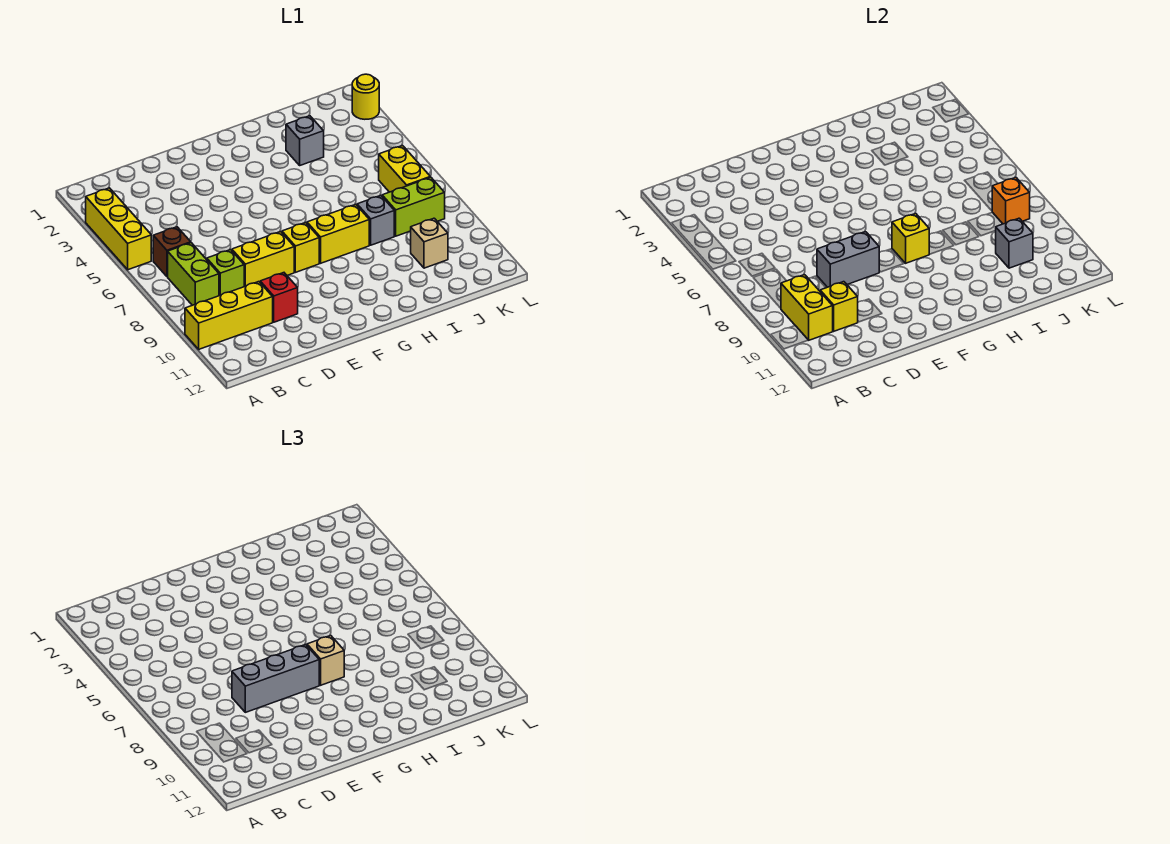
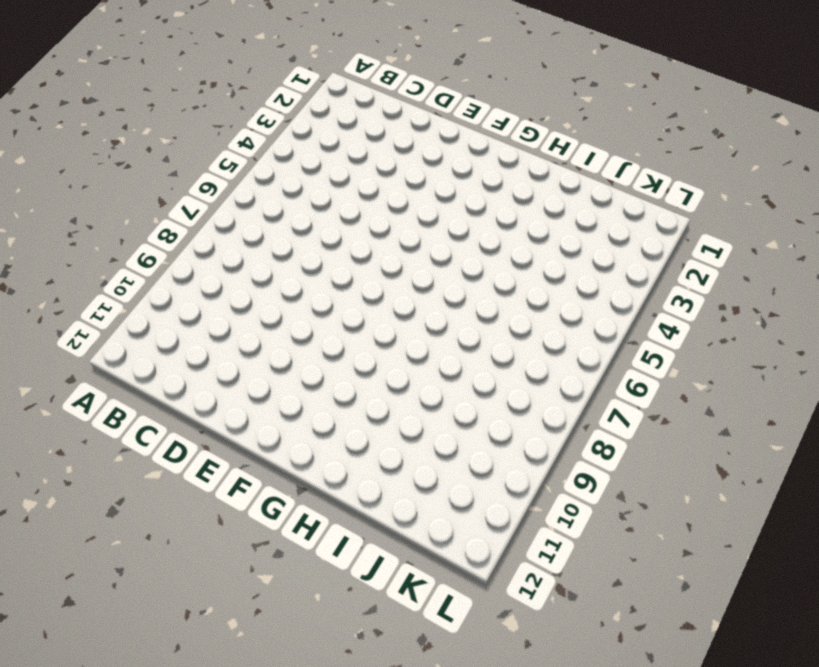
none -> yellow 1x3 brick [86,188,151,270]
none -> yellow 1x3 brick [185,282,273,349]
none -> brown 1x1 brick [153,227,191,277]

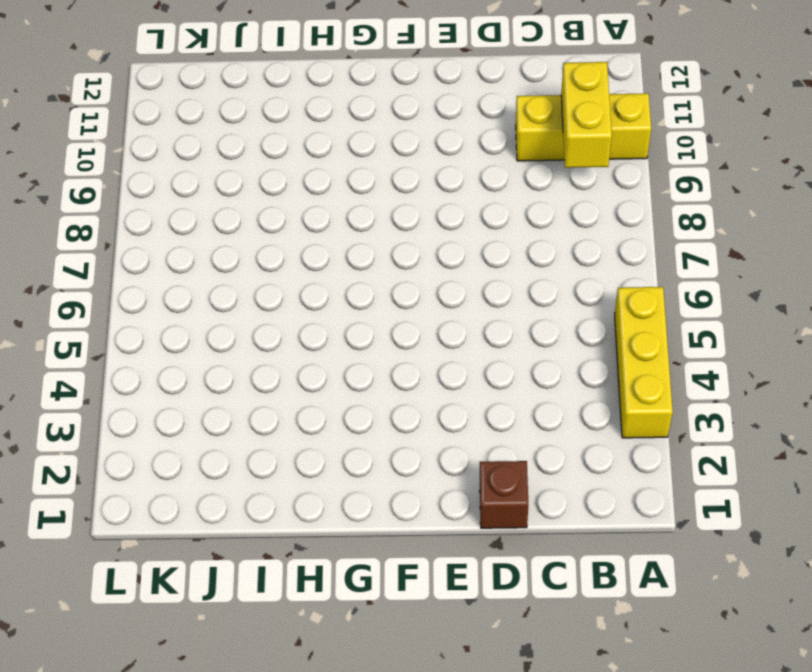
brown 1x1 brick [480,461,528,528] -> brown 1x1 brick moved to [153,227,191,277]
none -> lime 1x2 brick [168,243,219,305]
none -> lime 1x1 brick [207,250,244,296]
none -> yellow 1x2 brick [232,232,294,287]

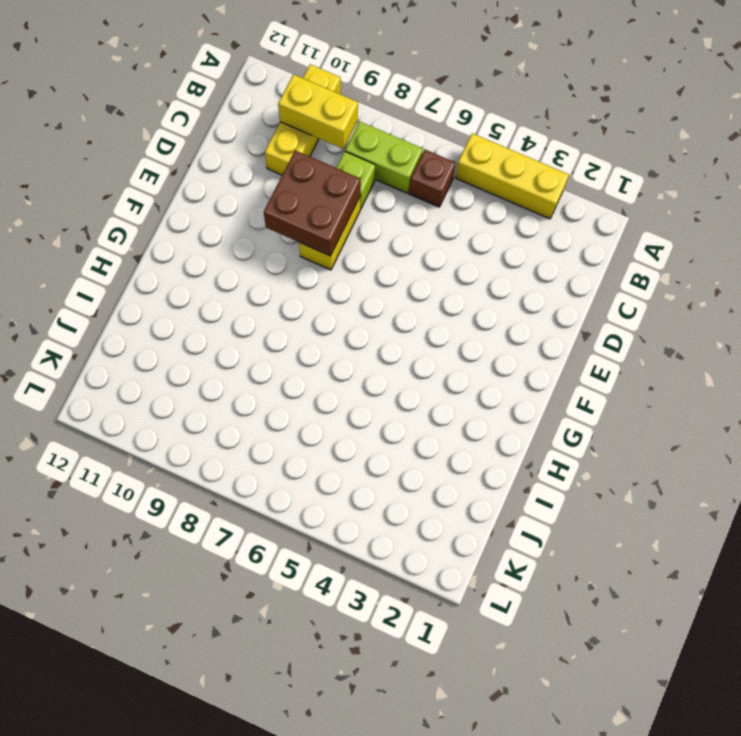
brown 2x2 brick [264,150,361,256] -> grey 1x2 brick [817,232,879,287]
none -> red 1x1 brick [260,273,298,322]
none -> yellow 1x1 brick [282,223,319,272]
none -> yellow 1x2 brick [307,204,369,263]

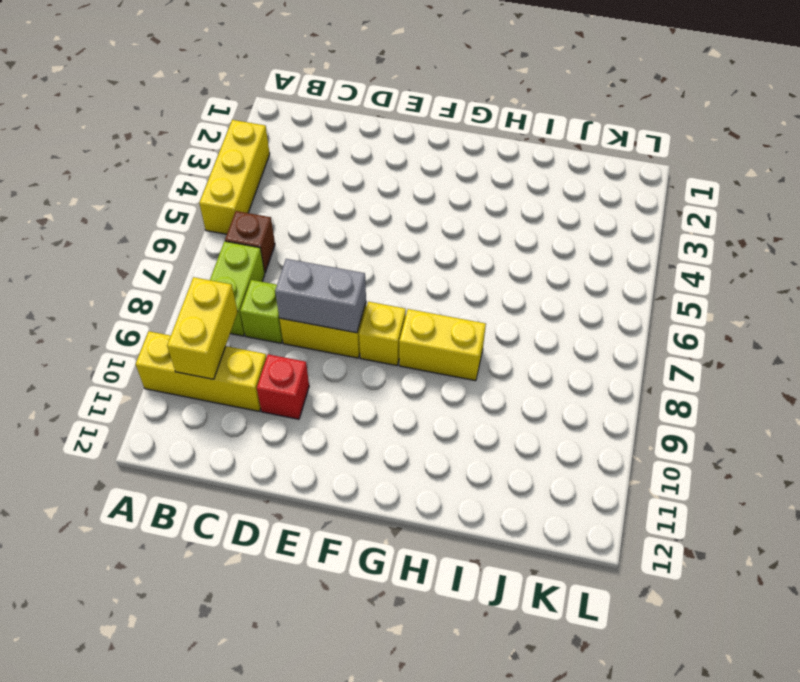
none -> grey 1x1 brick [286,116,324,165]
none -> grey 1x1 brick [357,195,394,245]
none -> lime 1x2 brick [382,177,445,236]

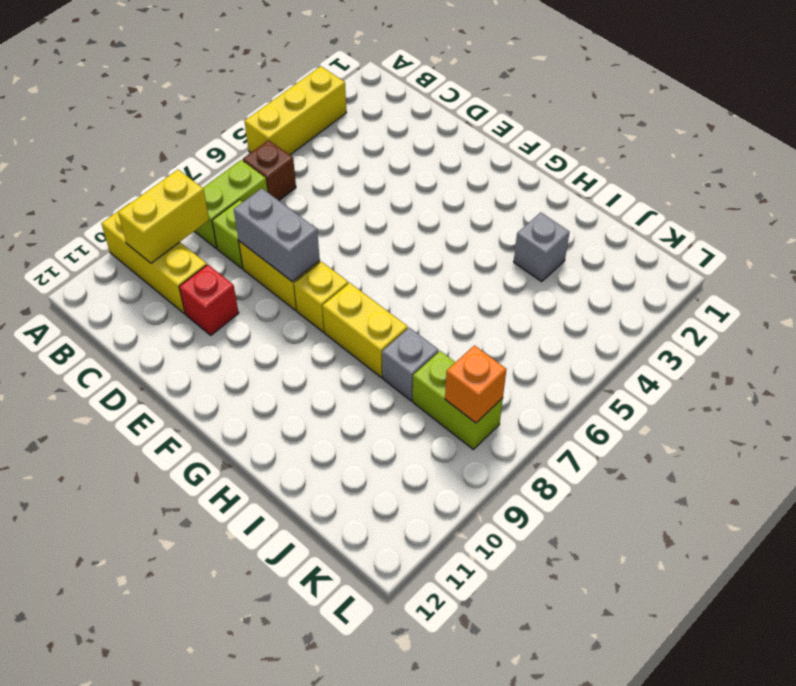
none -> tan 1x1 brick [411,218,448,268]
none -> yellow 1x2 brick [379,146,430,192]
none -> yellow 1x1 round brick [352,74,379,119]

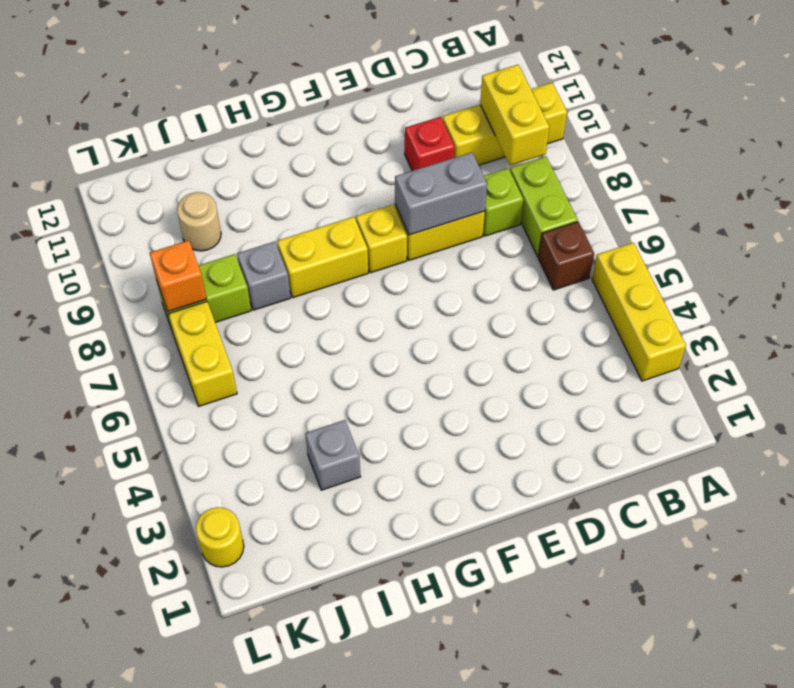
tan 1x1 round brick [177,192,221,251] -> tan 1x1 brick [411,218,448,268]
none -> yellow 1x1 brick [820,282,858,331]
none -> yellow 1x1 brick [892,214,929,263]
none -> grey 1x1 brick [996,218,1033,268]

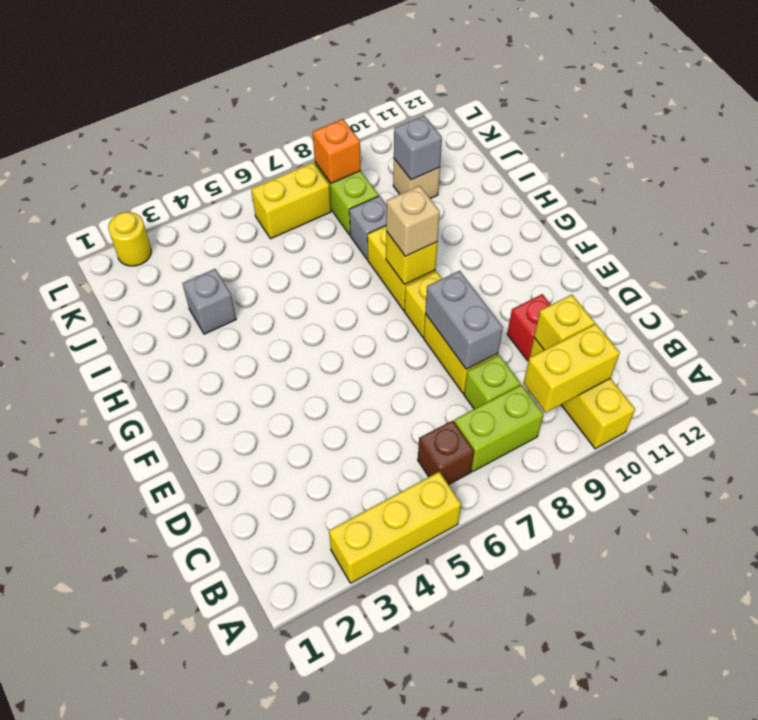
none -> grey 1x3 brick [232,645,319,712]

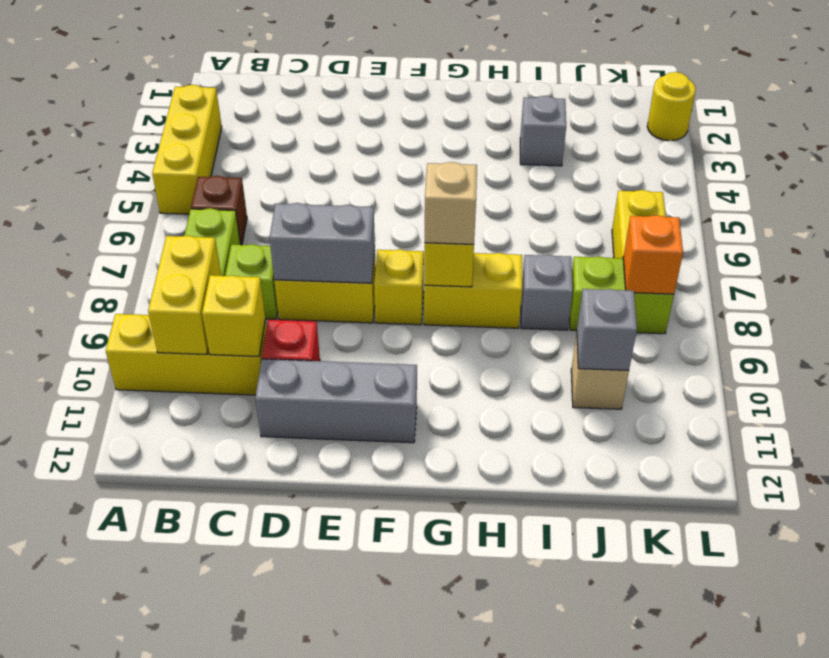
grey 1x3 brick [255,359,417,443] -> grey 1x3 brick moved to [232,645,319,712]

